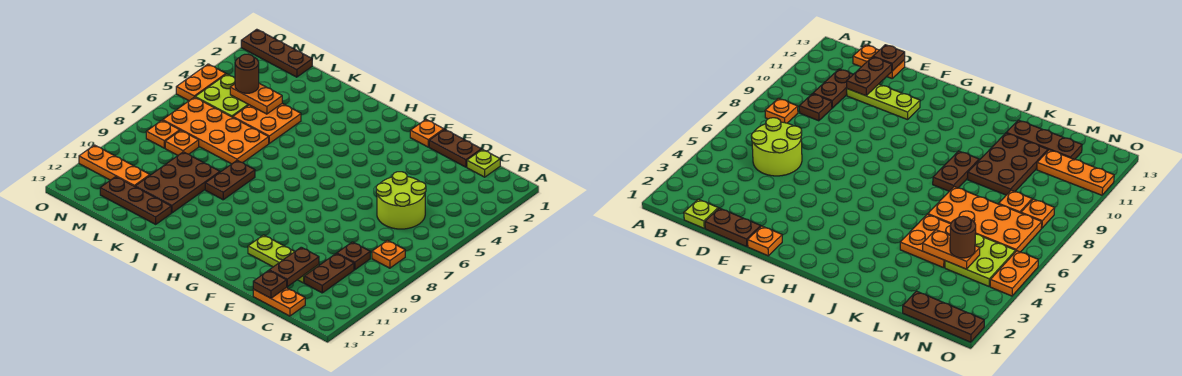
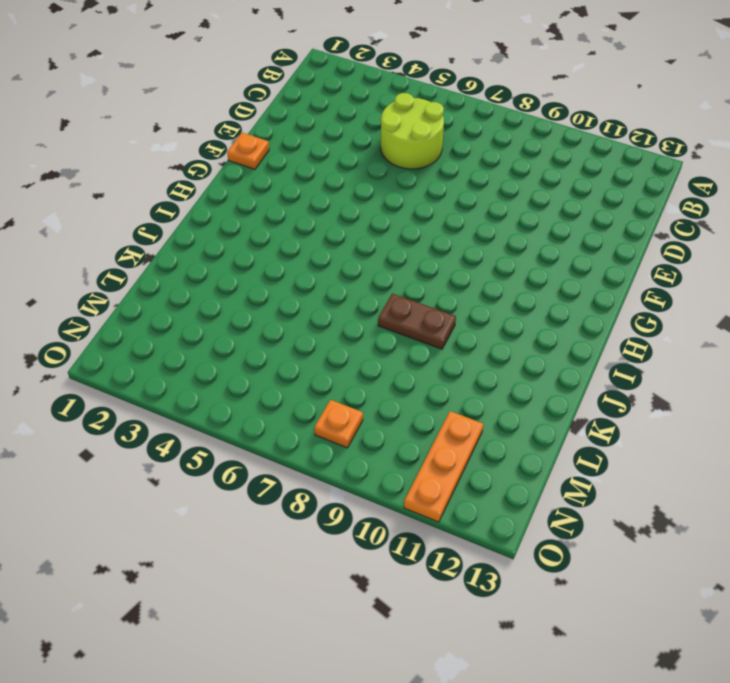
none -> orange 1x1 plate [372,240,405,268]
none -> lime 1x1 plate [467,149,500,177]
none -> brown 1x1 plate [337,242,370,270]

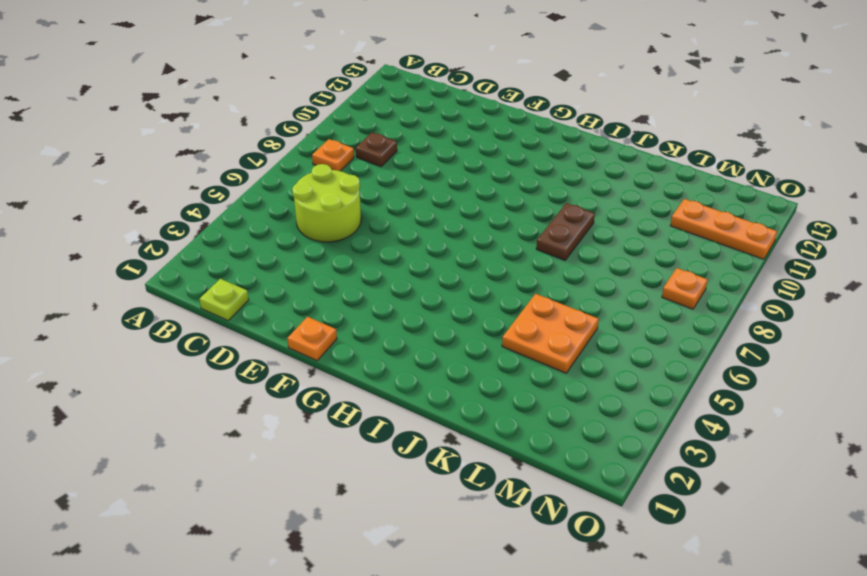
none -> brown 1x2 plate [304,254,354,293]
none -> orange 1x2 plate [253,288,305,316]
none -> brown 1x2 plate [429,129,481,167]

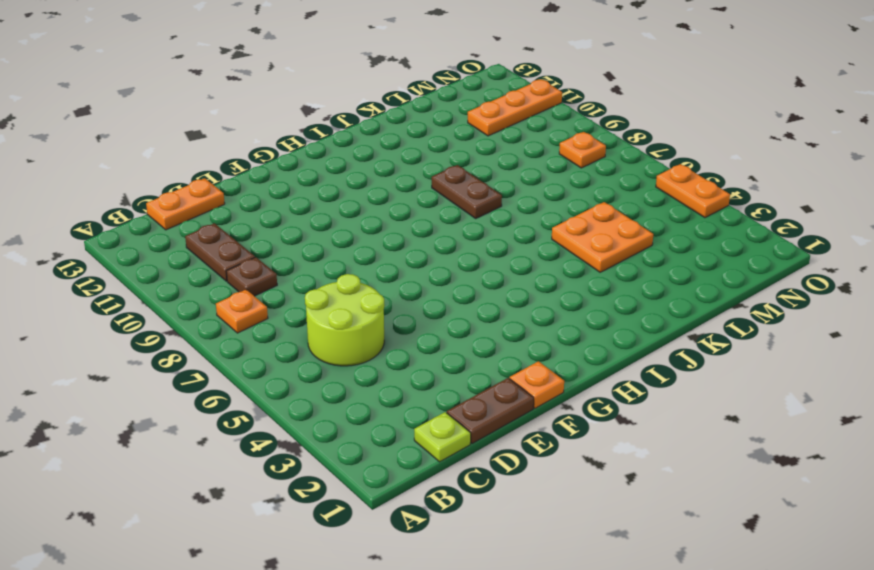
none -> lime 1x3 plate [248,235,319,283]
none -> orange 2x4 plate [163,97,269,164]
none -> brown 2x3 plate [135,152,220,213]

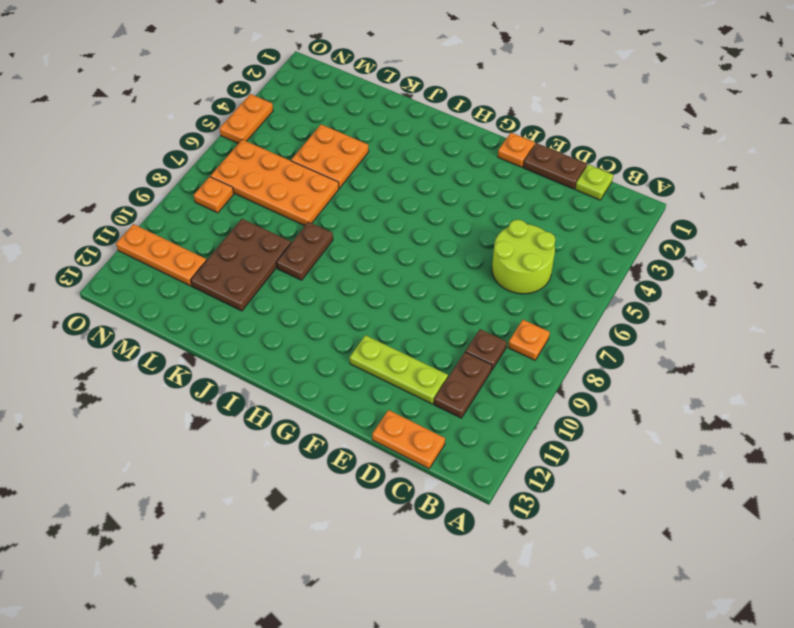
none -> brown 1x3 plate [100,177,171,224]
none -> brown 1x3 plate [241,29,312,77]
none -> lime 2x2 plate [195,74,249,117]

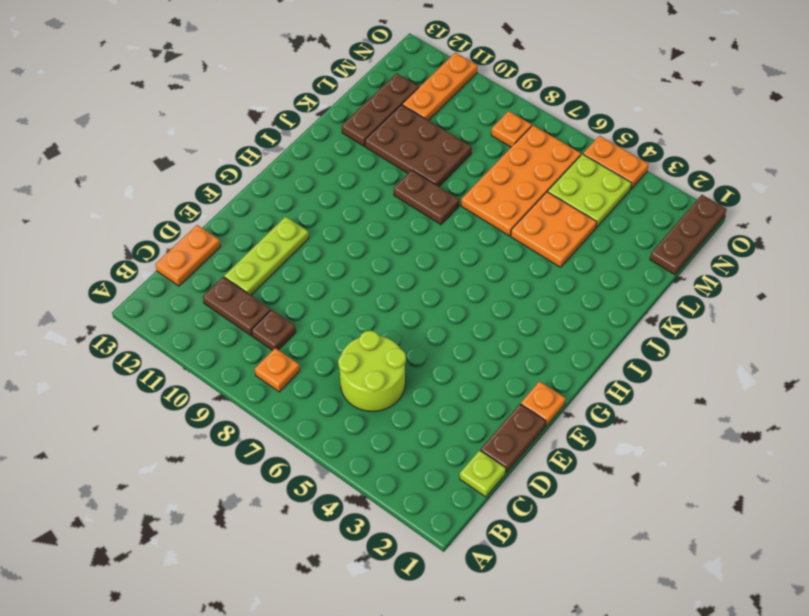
none -> orange 1x1 plate [165,130,199,155]
none -> brown 1x2 plate [269,247,319,287]
none -> brown 1x1 plate [253,270,287,298]

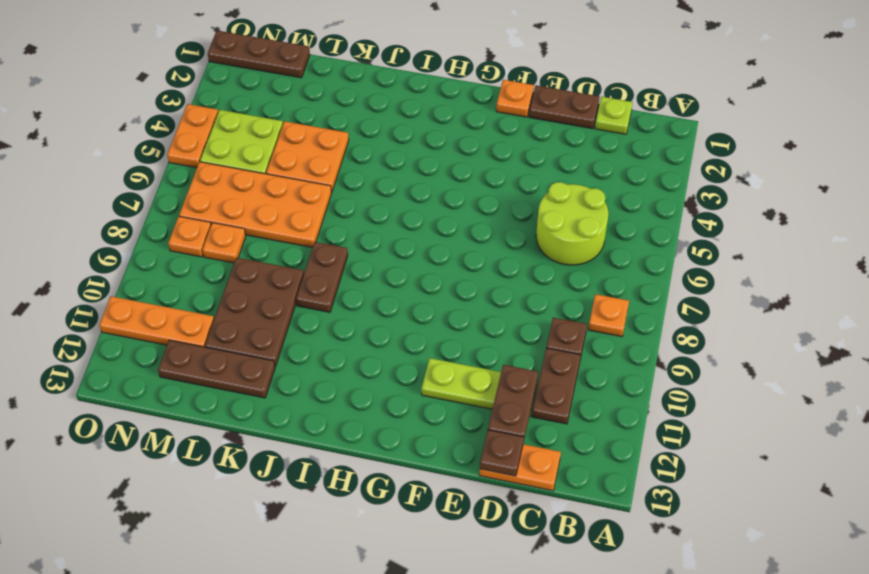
none -> orange 1x2 plate [230,83,282,114]
none -> brown 1x1 round brick [235,54,259,93]

